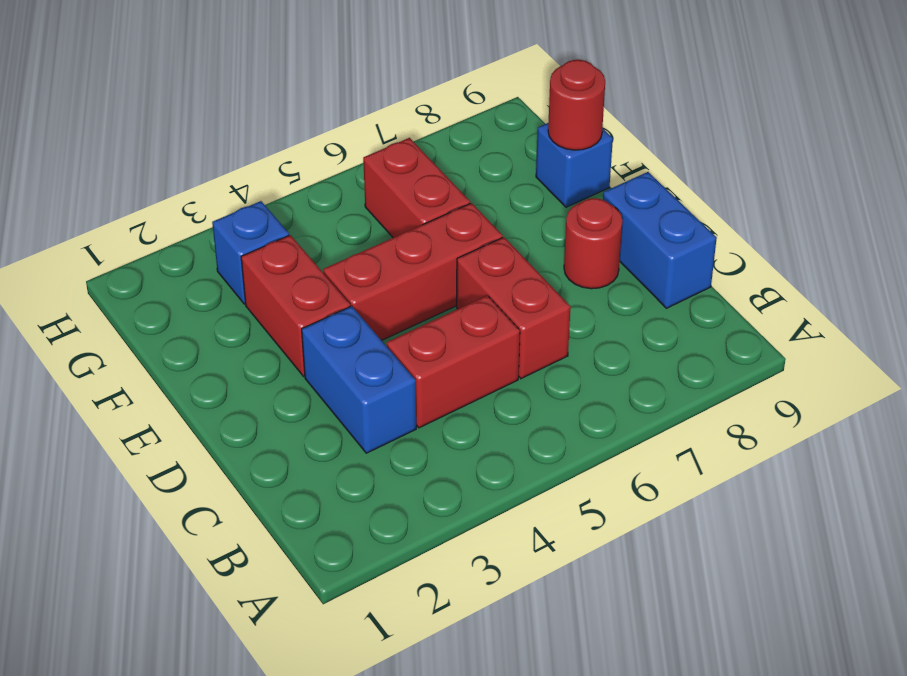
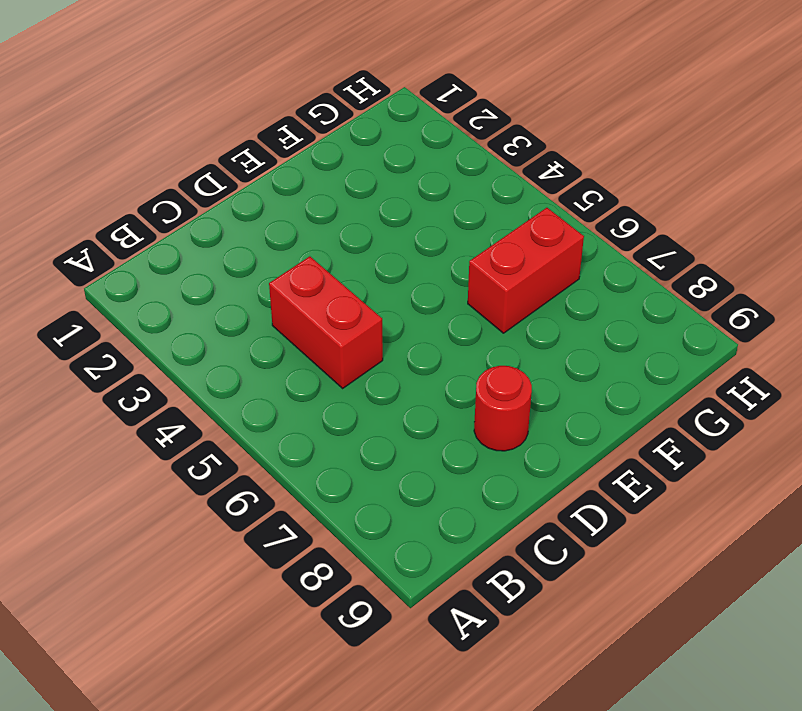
none -> blue 1x2 brick [302,306,416,453]
none -> red 1x2 brick [457,237,571,379]

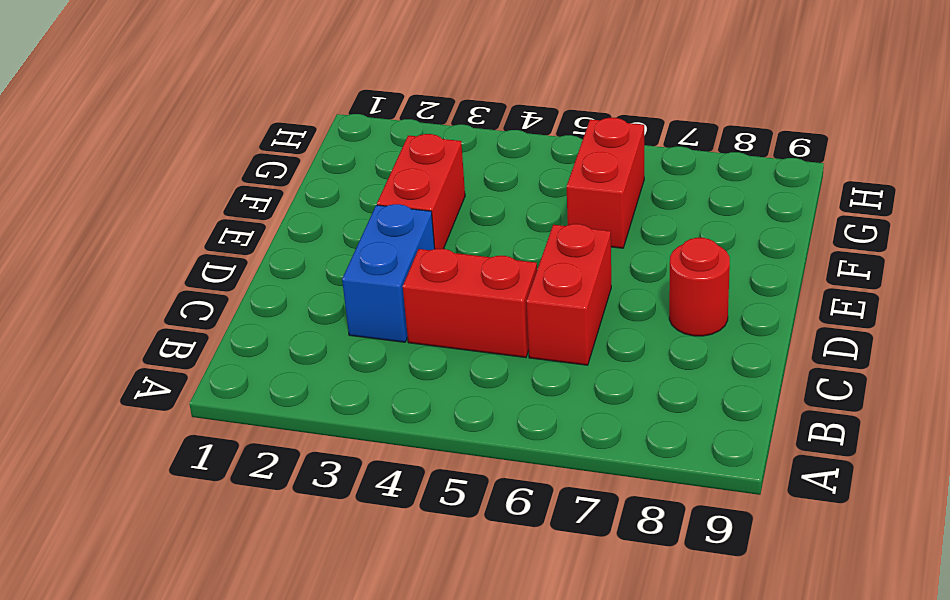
none -> blue 1x2 brick [603,172,717,308]
none -> red 1x3 brick [323,203,503,340]

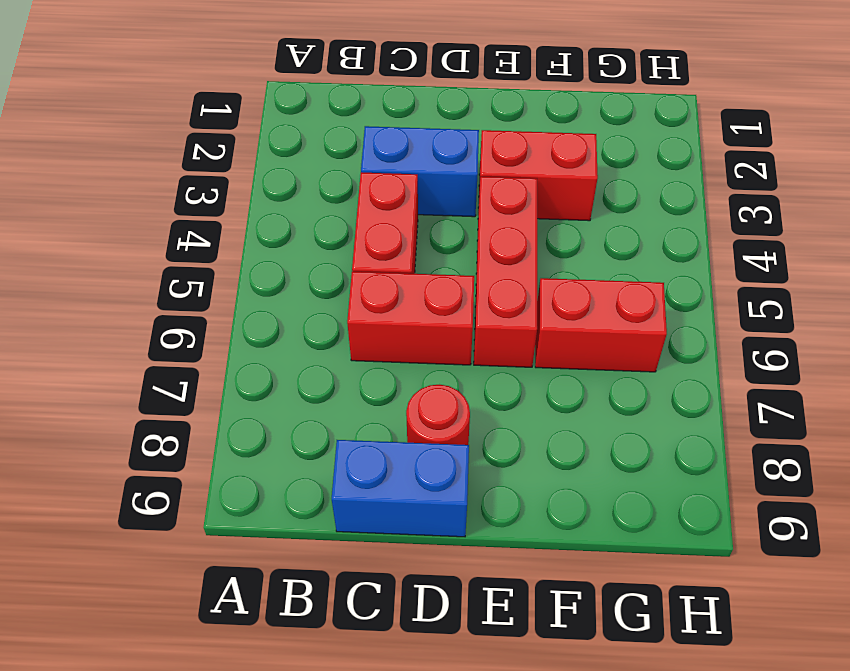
none -> blue 1x1 brick [536,123,613,207]
none -> blue 1x1 brick [212,201,289,304]

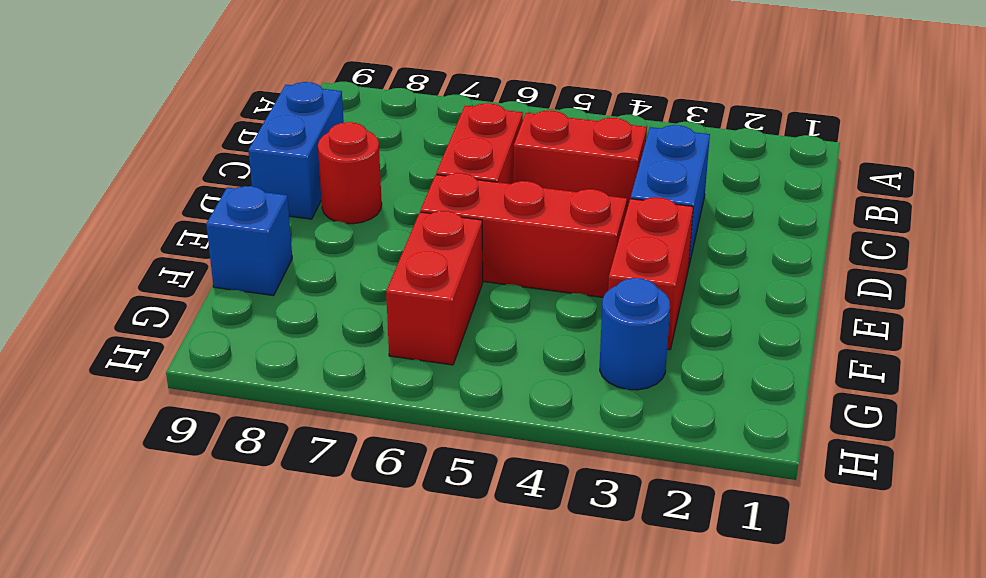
blue 1x1 round brick [600,278,670,390] -> blue 1x1 brick [212,201,289,304]
none -> red 1x1 round brick [548,60,605,150]

